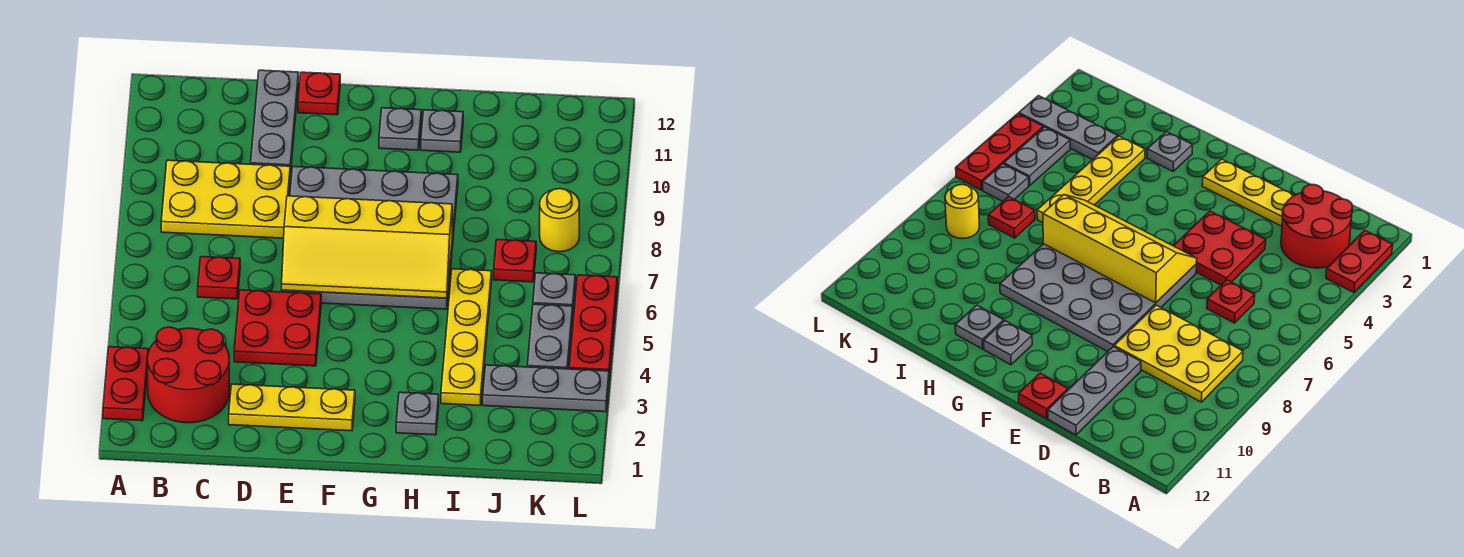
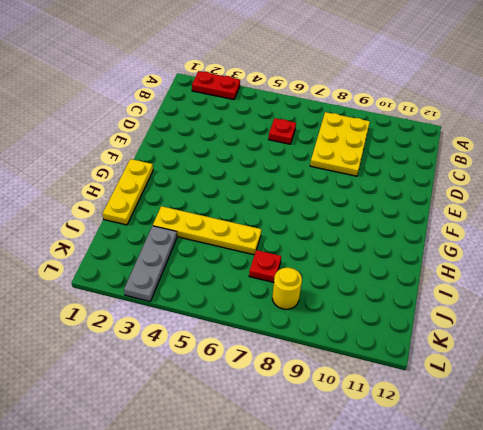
yellow 1x3 plate [103,159,153,225] -> yellow 1x3 plate moved to [229,384,355,431]
none -> red 2x2 round brick [148,327,229,423]
none -> red 2x2 plate [234,290,321,366]
none -> grey 1x3 plate [251,70,298,175]

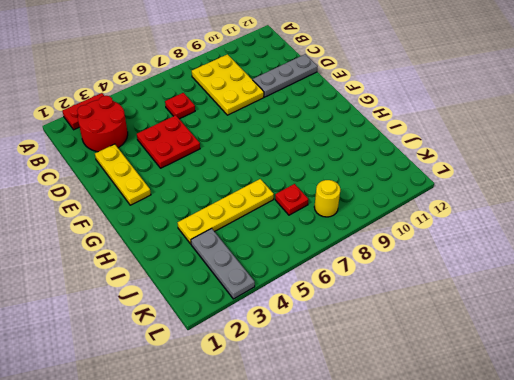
none -> grey 4x4 plate [282,166,458,309]
none -> red 1x1 plate [298,72,340,115]
none -> grey 1x1 plate [379,108,421,150]

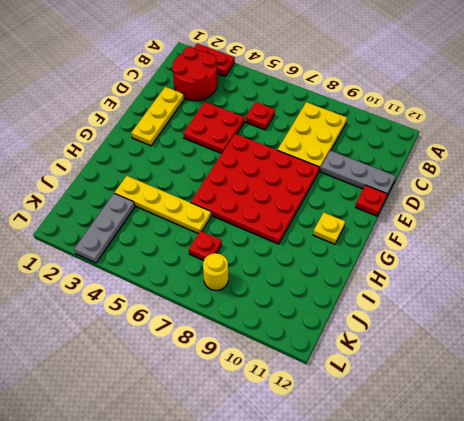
red 4x4 plate [191,134,319,244] -> grey 4x4 plate [282,166,458,309]
yellow 1x1 plate [313,212,345,244] -> grey 1x1 plate [379,108,421,150]
none -> grey 1x1 plate [396,392,439,435]
none -> grey 1x1 plate [421,110,463,152]
none -> grey 1x2 plate [527,304,573,369]

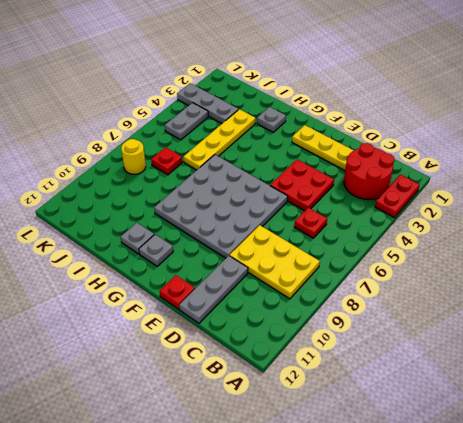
none -> grey 1x1 plate [533,273,575,307]
none -> red 1x3 plate [569,275,617,376]
none -> yellow 2x4 slope [282,196,452,298]

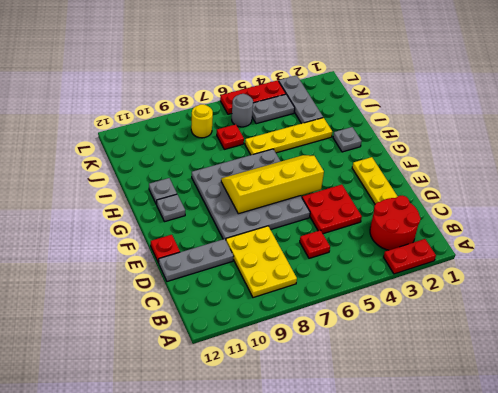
yellow 2x4 slope [221,155,324,214] -> yellow 2x4 slope turned to [282,196,452,298]
grey 1x1 round brick [232,94,253,127] -> grey 1x1 plate [533,273,575,307]

